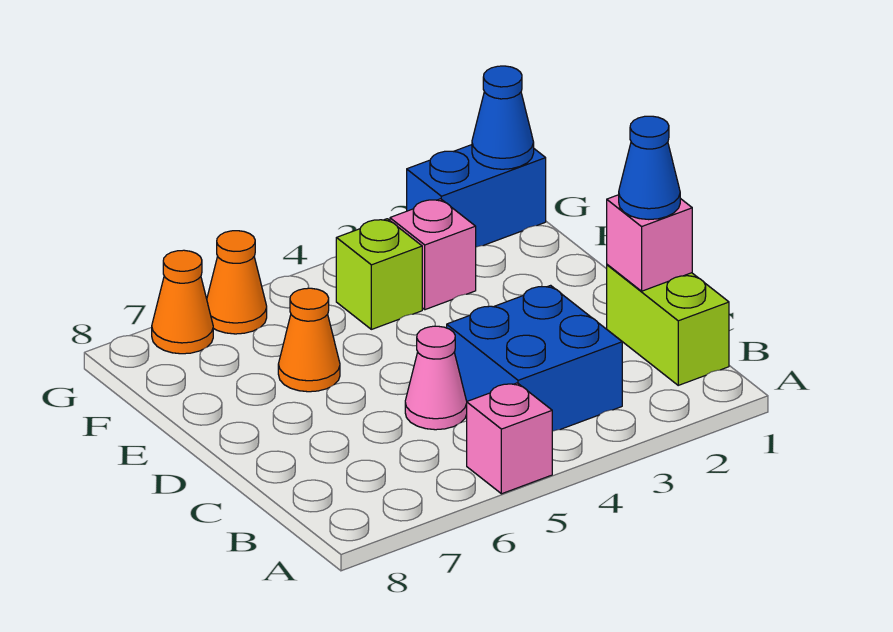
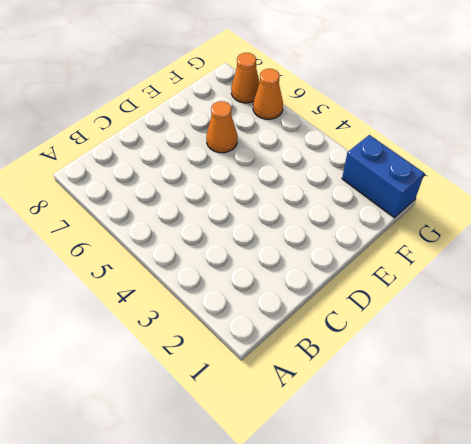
none -> pink 1x1 brick [467,383,552,494]
none -> lime 1x2 brick [607,265,729,385]
none -> blue 2x2 brick [447,285,622,431]

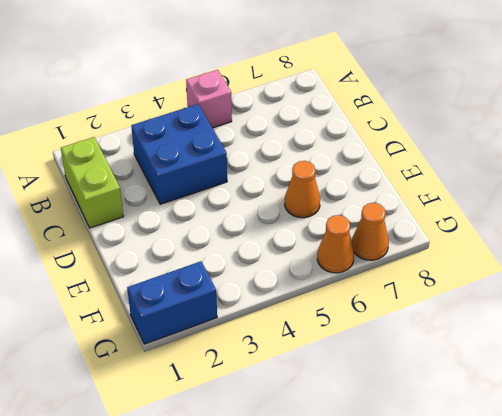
none -> pink 1x1 cone [405,326,467,430]
none -> pink 1x1 brick [390,199,476,310]
none -> lime 1x1 brick [336,219,422,329]

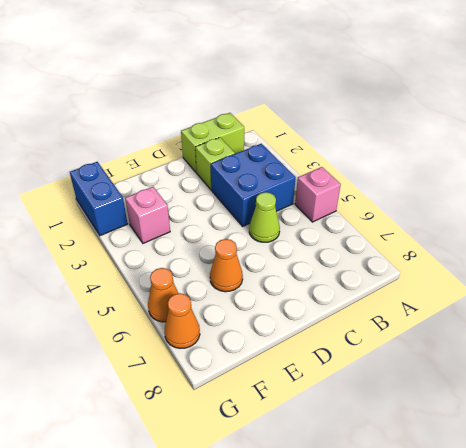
lime 1x1 brick [195,137,235,189] -> lime 1x1 brick moved to [336,219,422,329]
lime 1x1 cone [249,192,280,242] -> pink 1x1 cone [405,326,467,430]
none -> pink 1x1 brick [607,195,692,291]
none -> blue 1x1 cone [472,66,534,169]
none -> blue 1x1 cone [619,116,680,220]

